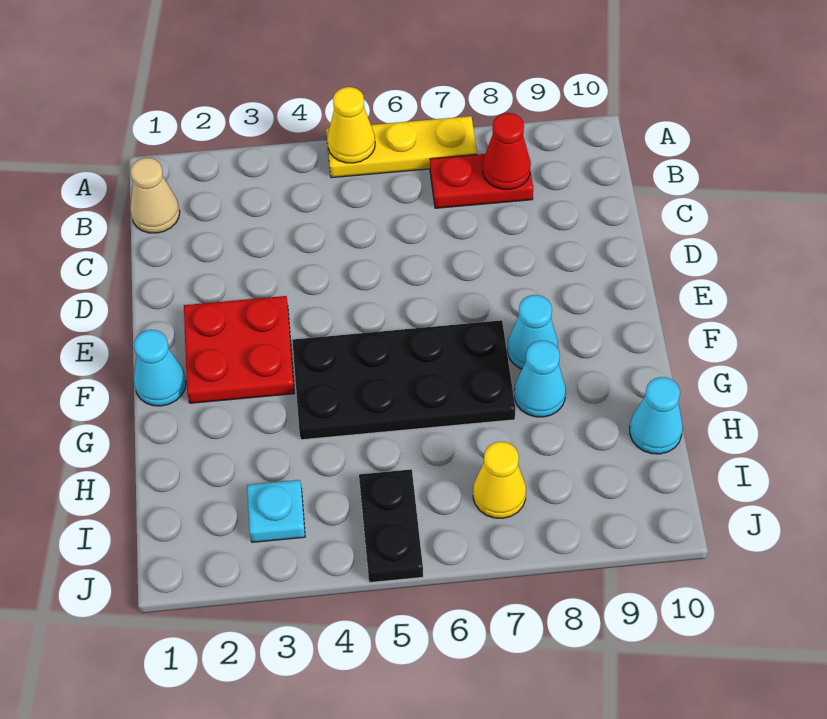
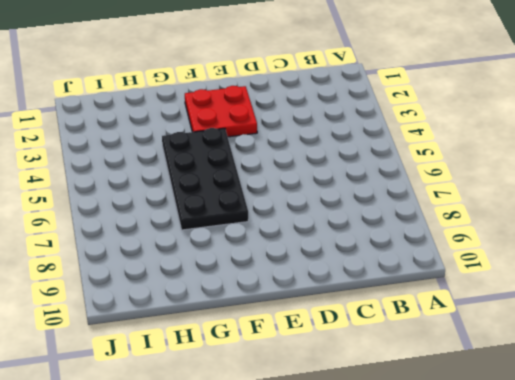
none -> yellow 1x3 plate [326,116,477,178]
none -> tan 1x1 cone [130,158,180,233]
none -> red 1x2 plate [430,154,533,208]

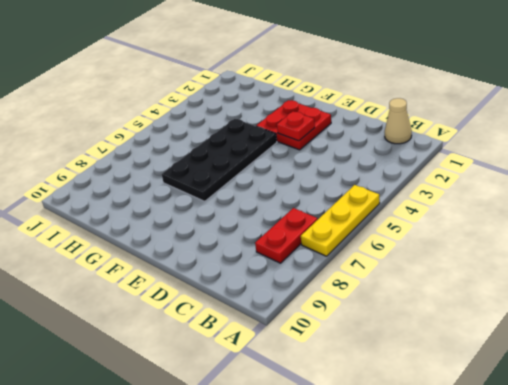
red 1x1 plate [277,111,315,141] -> none
none -> cyan 1x1 cone [134,330,186,406]
none -> cyan 1x1 cone [507,295,558,369]
none -> cyan 1x1 cone [514,341,566,417]

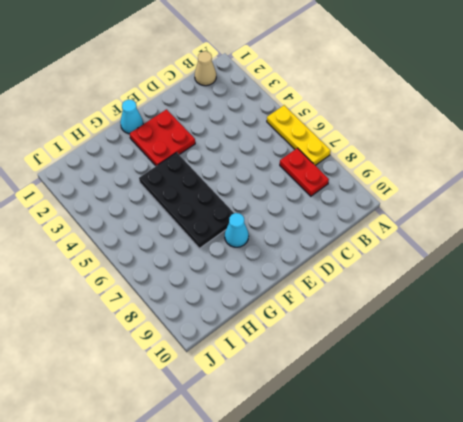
none -> cyan 1x1 cone [514,341,566,417]
none -> cyan 1x1 cone [630,377,683,454]
none -> cyan 1x1 plate [247,480,305,542]

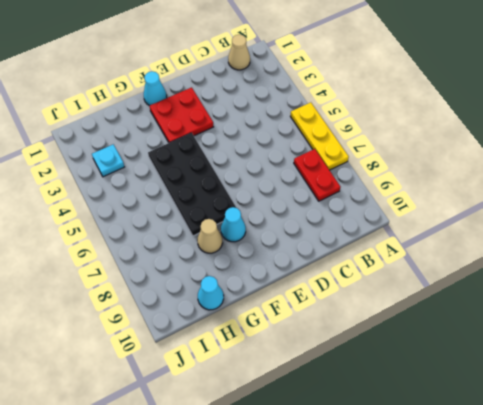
tan 1x1 cone [197,219,222,253] -> cyan 1x1 cone [514,341,566,417]
none -> black 1x2 plate [359,469,423,583]
none -> yellow 1x1 cone [473,442,526,518]
none -> yellow 1x1 cone [327,87,375,163]

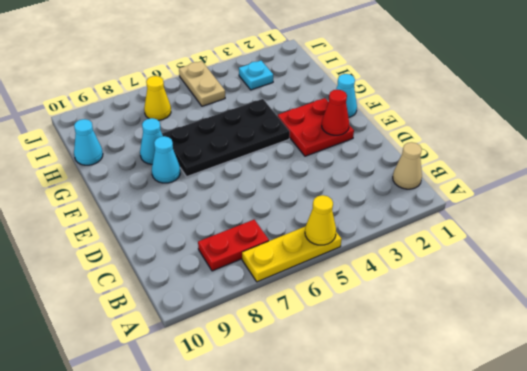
red 1x1 cone [322,90,349,135] -> red 1x1 cone moved to [483,113,531,189]
tan 1x2 plate [179,61,225,106] -> black 1x2 plate [359,469,423,583]

